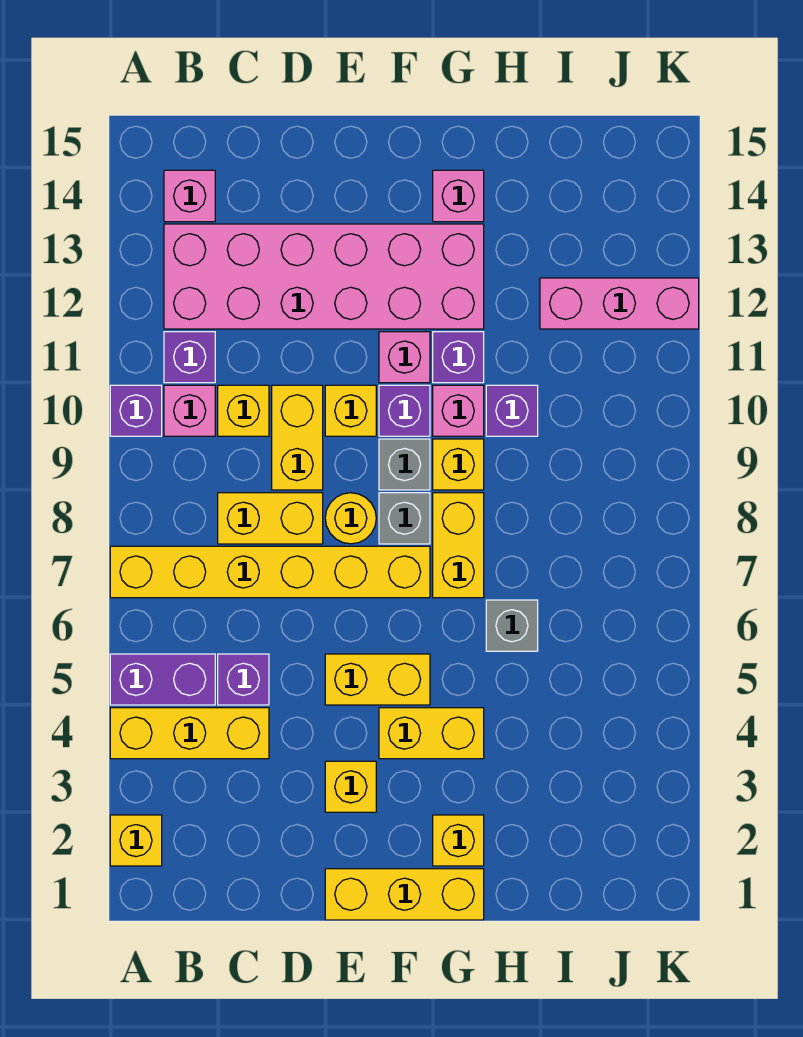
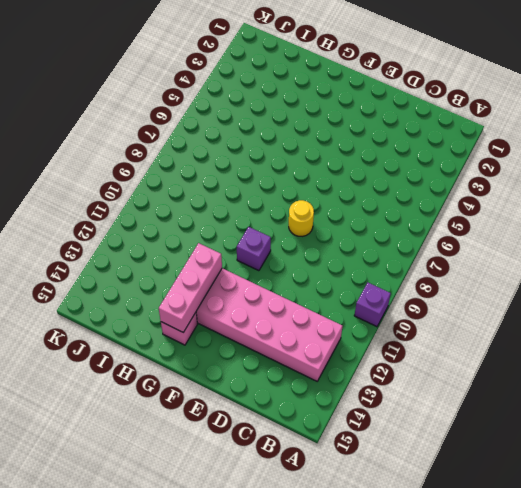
pink 1x3 brick [159,243,222,332] -> pink 1x3 brick turned to [540,278,699,329]
none -> yellow 1x1 brick [110,815,162,866]
none -> yellow 1x3 brick [110,708,269,759]
none -> purple 1x2 brick [110,654,215,705]
none -> yellow 1x6 brick [110,546,430,598]

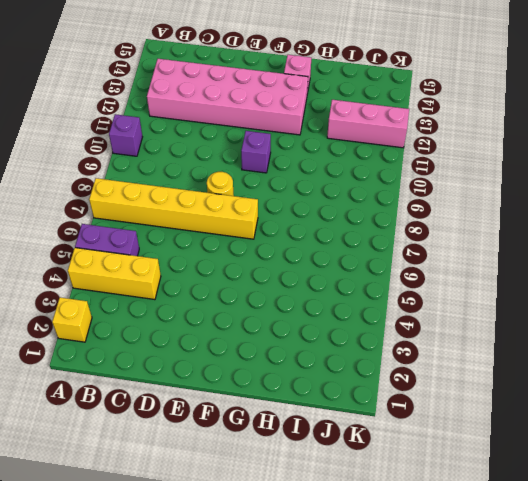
none -> pink 1x1 brick [164,385,215,436]
none -> purple 1x1 brick [164,332,215,383]
none -> pink 1x1 brick [164,170,215,222]
none -> purple 1x1 brick [218,654,269,705]

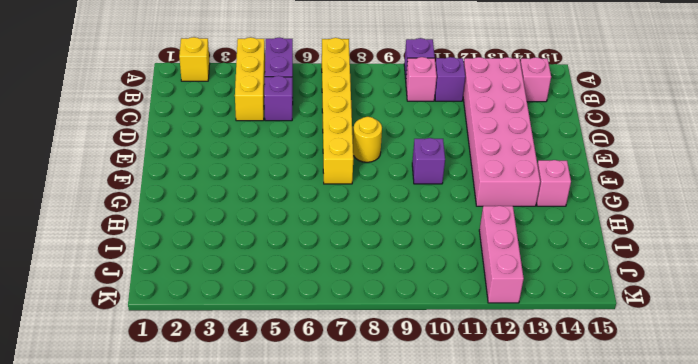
none -> yellow 1x2 brick [218,493,323,544]
none -> yellow 1x1 brick [218,385,269,436]
none -> yellow 1x2 brick [272,385,323,490]
none -> yellow 1x3 brick [325,869,484,920]

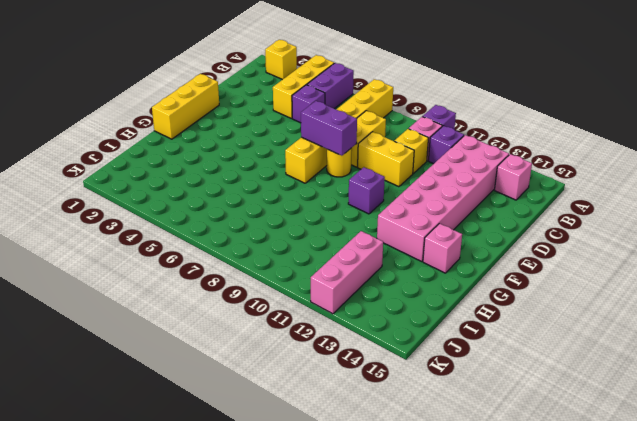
purple 1x2 brick [301,101,357,156] -> none
none -> yellow 1x1 brick [325,761,376,812]
none -> yellow 1x2 brick [325,654,430,705]
none -> yellow 1x1 brick [325,385,376,436]
none -> yellow 1x2 brick [379,708,484,759]

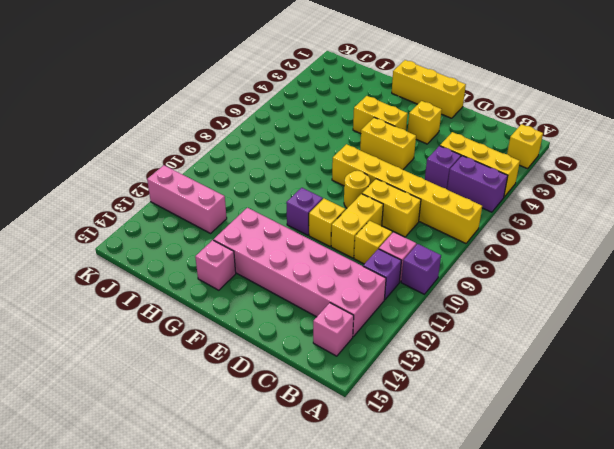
none -> grey 1x1 brick [379,493,430,544]
none -> grey 1x1 brick [379,439,430,490]
none -> pink 1x1 brick [379,332,430,383]
none -> yellow 1x1 brick [433,815,484,866]

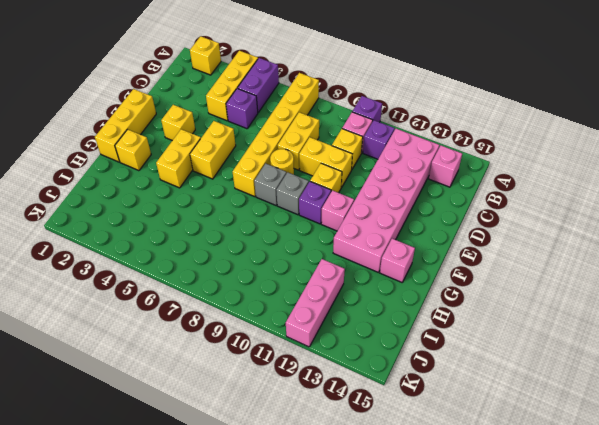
none -> yellow 1x2 brick [433,493,484,598]
none -> yellow 1x1 brick [433,439,484,490]
none -> pink 1x1 brick [433,385,484,436]
none -> purple 1x1 brick [433,332,484,383]

